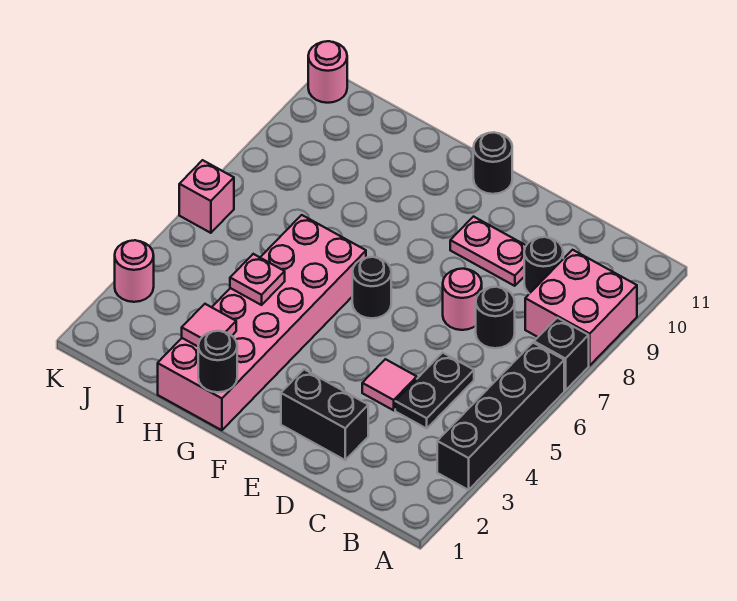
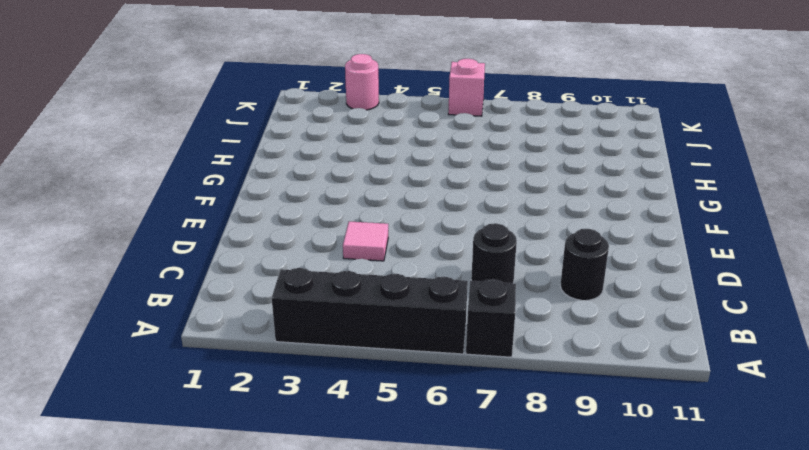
none -> pink 2x2 brick [525,250,637,365]
none -> black 1x2 plate [395,353,474,428]
none -> black 1x2 brick [281,369,368,460]

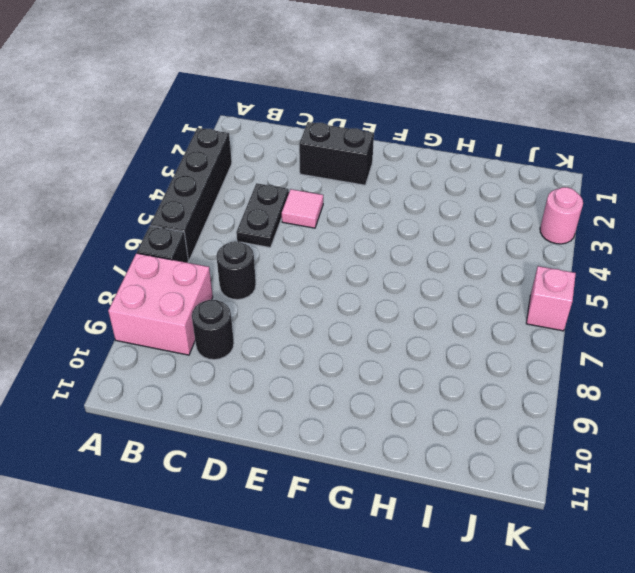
none -> pink 1x1 round brick [443,269,482,330]
none -> pink 1x2 plate [450,217,526,286]
none -> black 1x1 round brick [352,257,391,318]

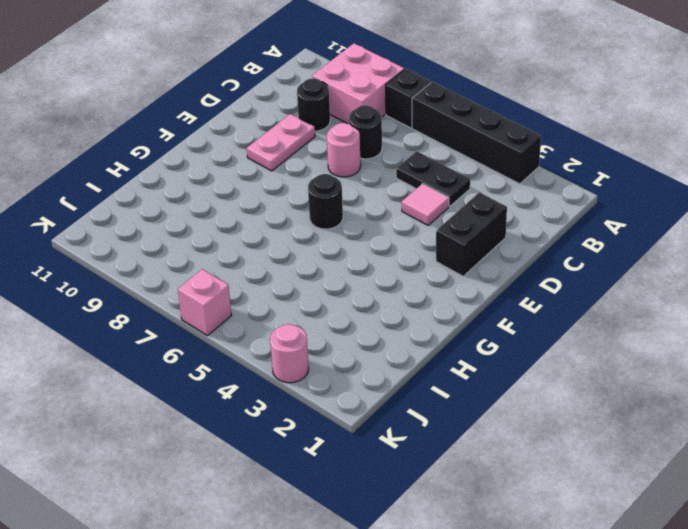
none -> black 1x1 round brick [473,132,512,194]
none -> pink 2x6 brick [158,215,366,430]
none -> pink 1x1 round brick [308,41,347,103]

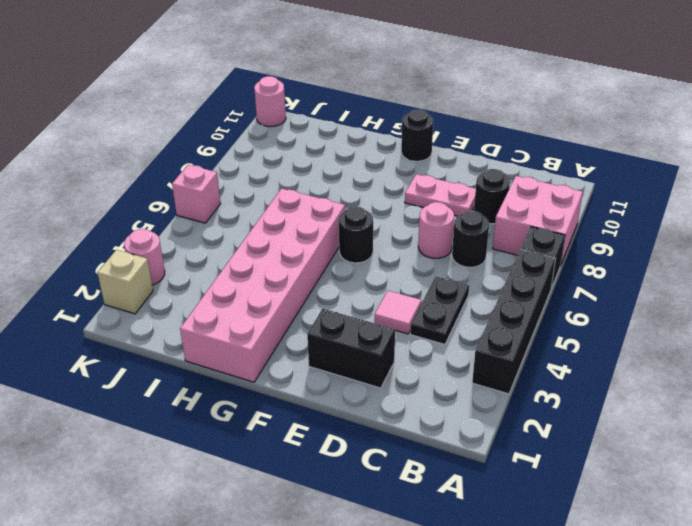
tan 1x1 brick [97,250,153,314] -> none
none -> black 1x1 round brick [198,331,237,392]
none -> pink 1x1 tile [182,304,236,346]
none -> pink 1x1 plate [230,254,285,305]

